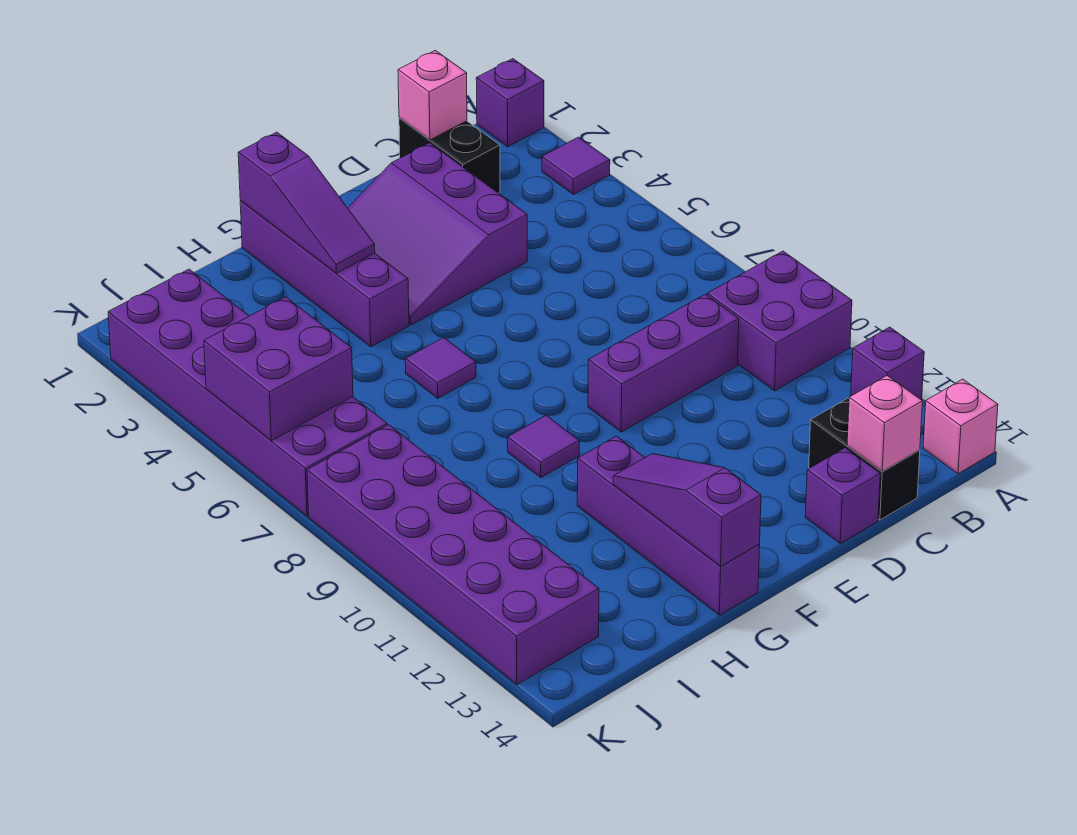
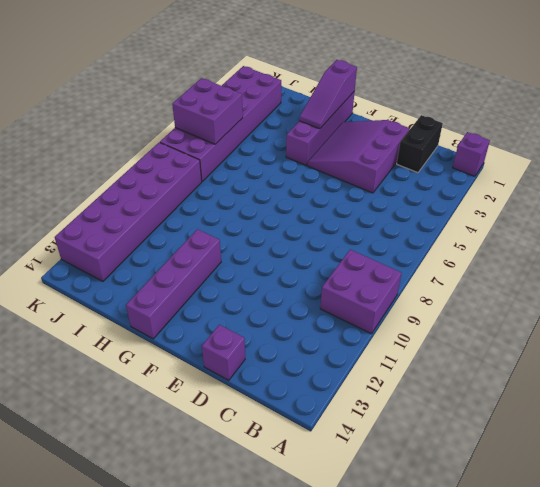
none -> purple 1x1 tile [542,137,610,194]
none -> purple 1x1 brick [851,327,924,400]
none -> pink 1x1 brick [923,379,998,474]

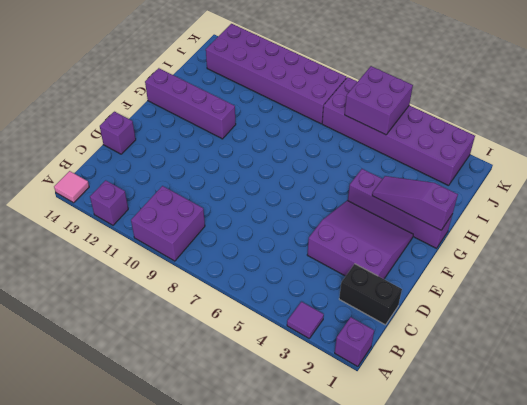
pink 1x1 tile [54,171,89,203] -> pink 1x1 brick [923,379,998,474]
none -> purple 1x3 brick [588,294,739,432]
none -> black 1x2 brick [809,398,920,520]
none -> purple 1x1 tile [405,338,476,398]

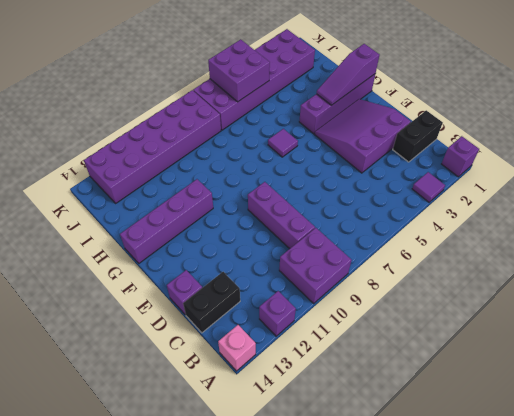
none -> purple 1x1 tile [508,415,579,477]
none -> pink 1x1 brick [398,50,467,140]
none -> pink 1x1 brick [847,376,922,472]

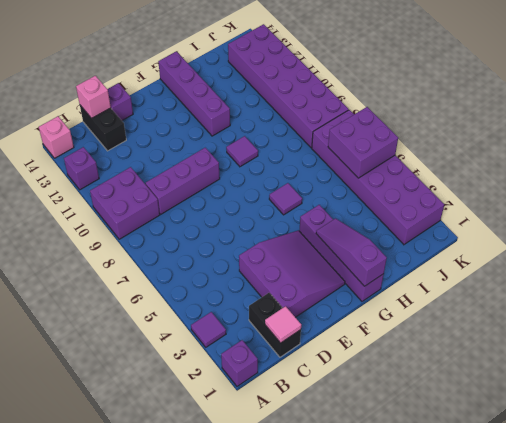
pink 1x1 tile [265,306,301,343] -> pink 1x1 brick [398,50,467,140]
none -> purple 1x3 slope [613,454,761,566]

